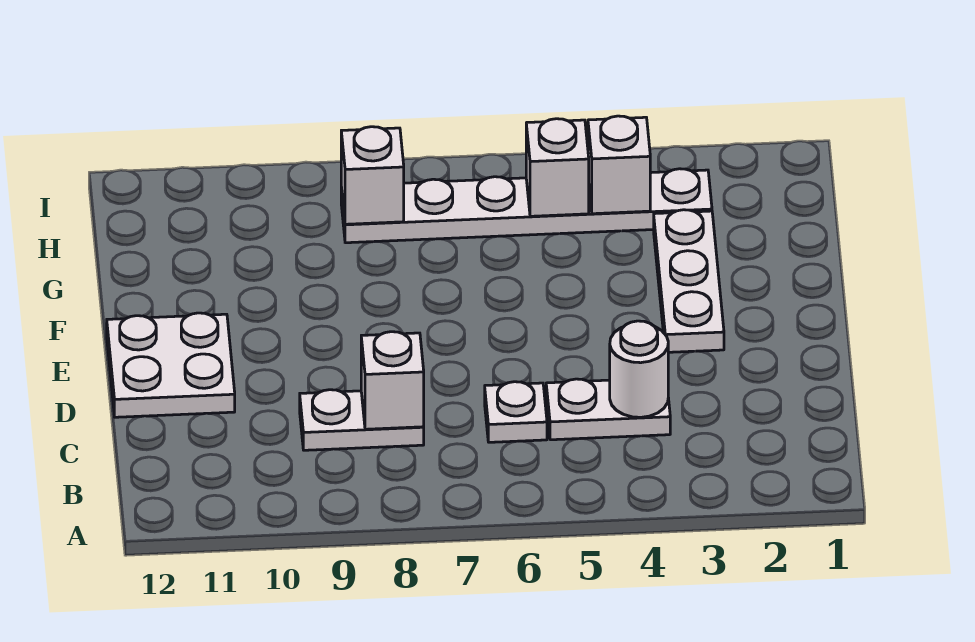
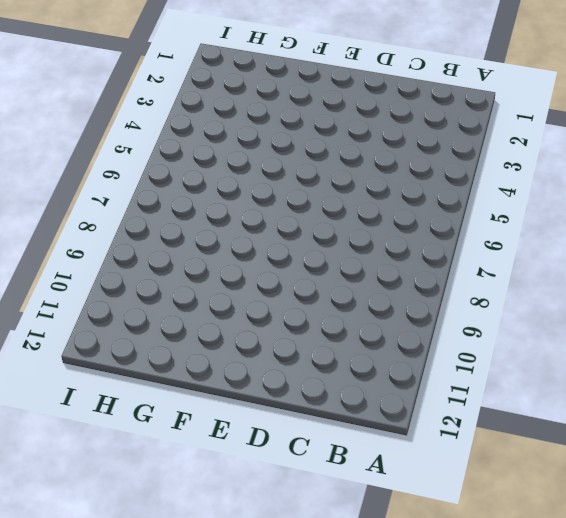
none -> white 1x2 plate [546,379,670,440]
none -> white 1x1 plate [485,382,547,442]

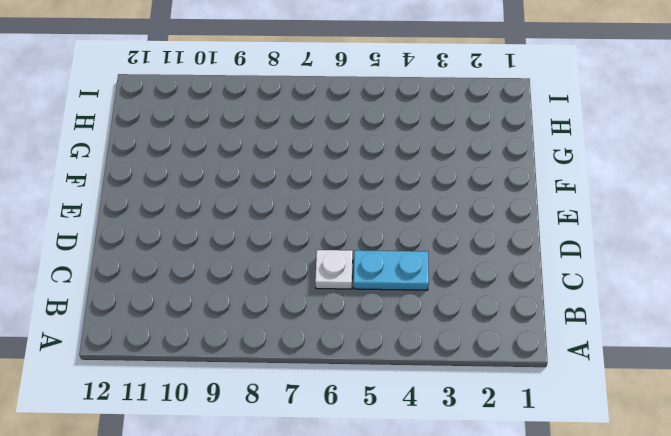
cyan 1x2 plate [354,250,429,290] -> white 1x2 plate [546,379,670,440]
none -> white 1x2 plate [300,390,424,450]
none -> white 2x2 plate [107,313,235,417]

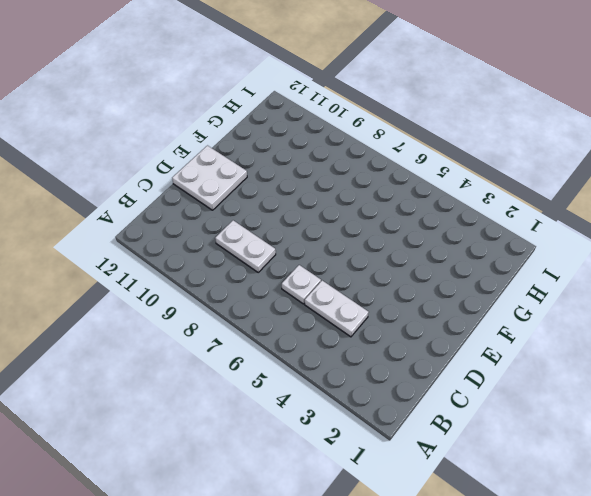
none -> white 1x3 plate [654,210,724,352]
none -> white 1x6 plate [341,169,712,243]

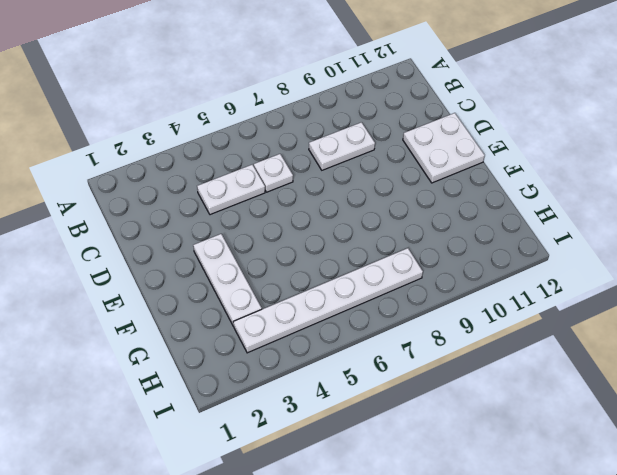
none -> white 1x1 round brick [610,321,668,417]
none -> white 1x1 brick [361,332,424,429]

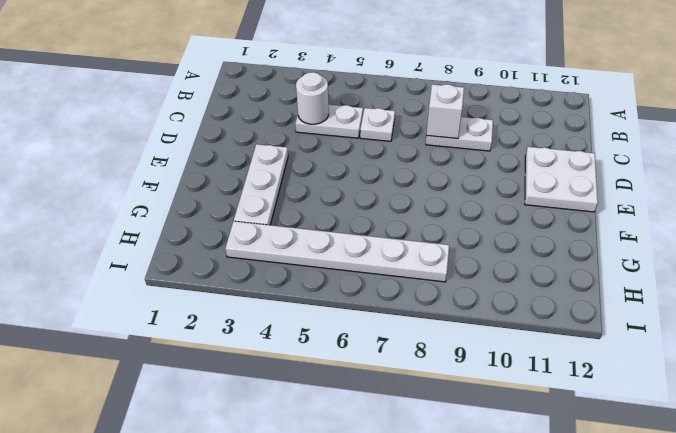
none -> white 1x1 brick [588,116,650,214]
none -> white 1x1 brick [526,119,589,216]

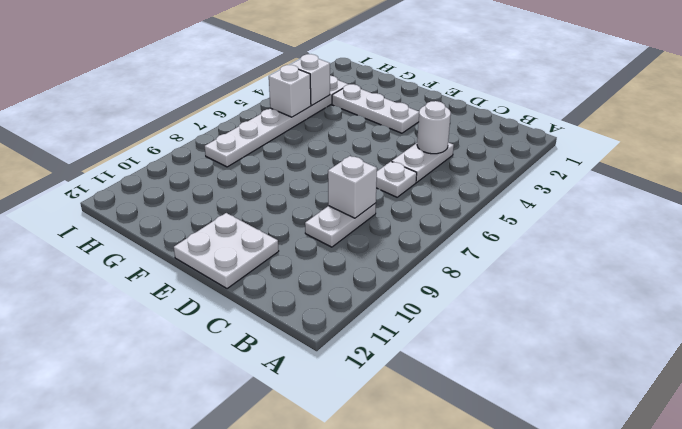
none -> white 1x1 brick [341,127,404,224]

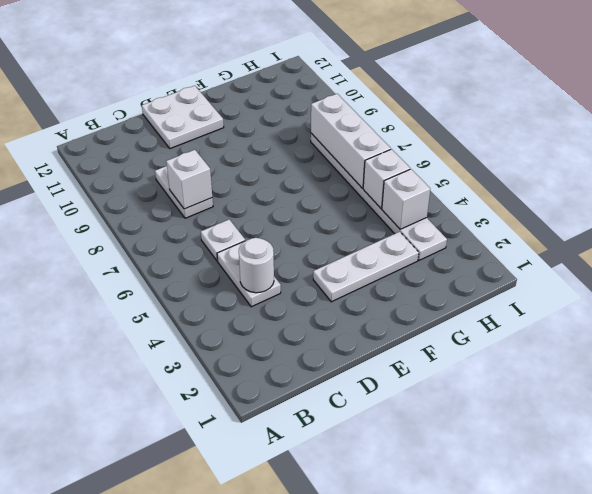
white 1x3 brick [311,94,391,188] -> white 1x1 brick [341,127,404,224]

